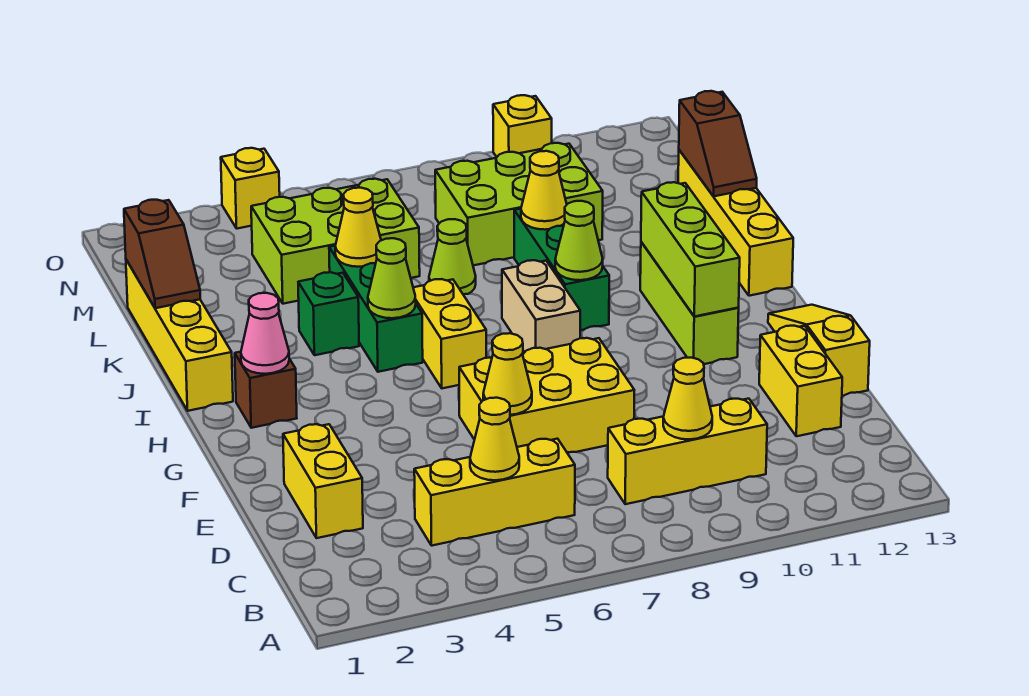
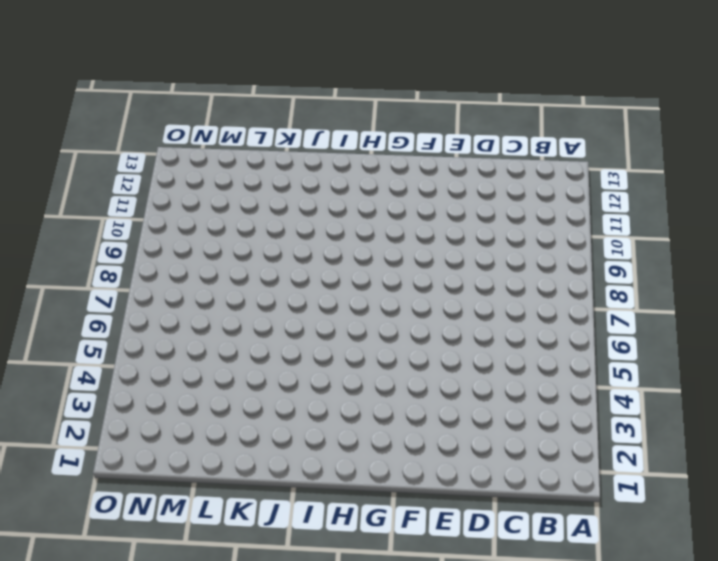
none -> yellow 1x3 brick [414,439,575,546]
none -> yellow 1x3 brick [608,399,767,504]
none -> yellow 1x2 brick [283,424,363,538]
none -> yellow 1x2 brick [759,326,842,436]

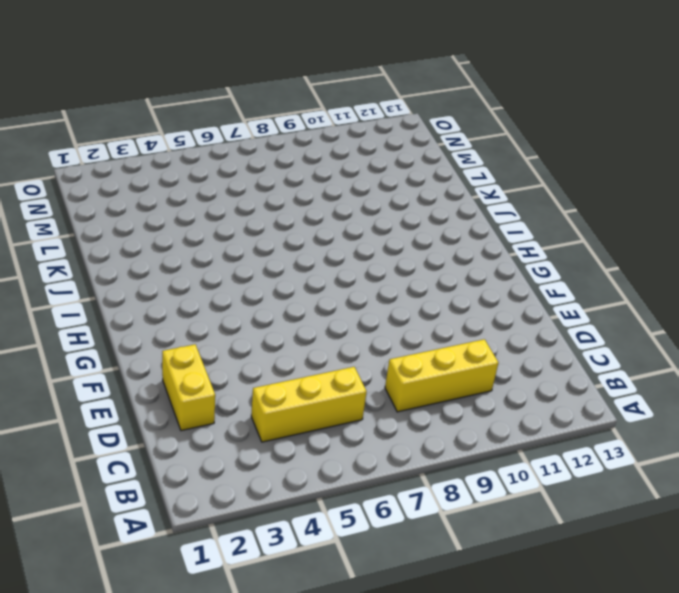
none -> yellow 1x2 brick [759,326,842,436]
none -> yellow 2x3 brick [459,338,634,452]
none -> yellow 1x3 slope [768,305,870,396]
none -> lime 1x3 brick [640,242,739,364]

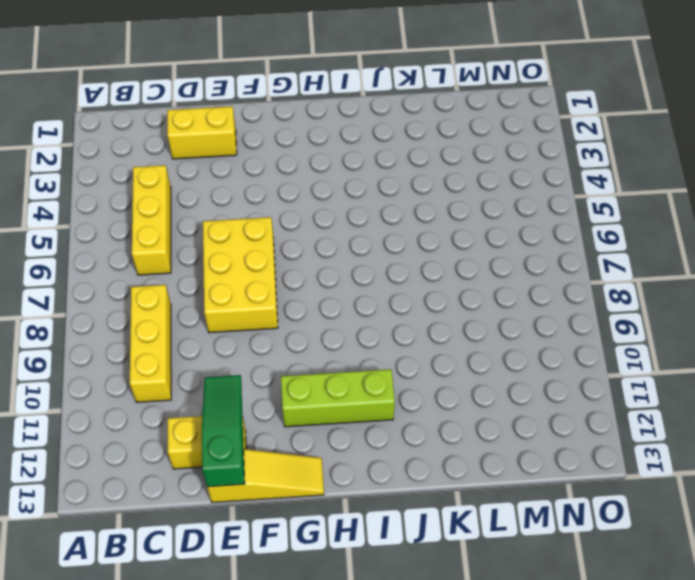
green 1x3 slope [202,375,245,487] -> none
none -> brown 1x1 brick [235,352,297,428]
none -> yellow 1x2 brick [413,279,486,388]
none -> tan 1x2 brick [502,260,580,352]
none -> yellow 1x4 brick [126,260,233,411]

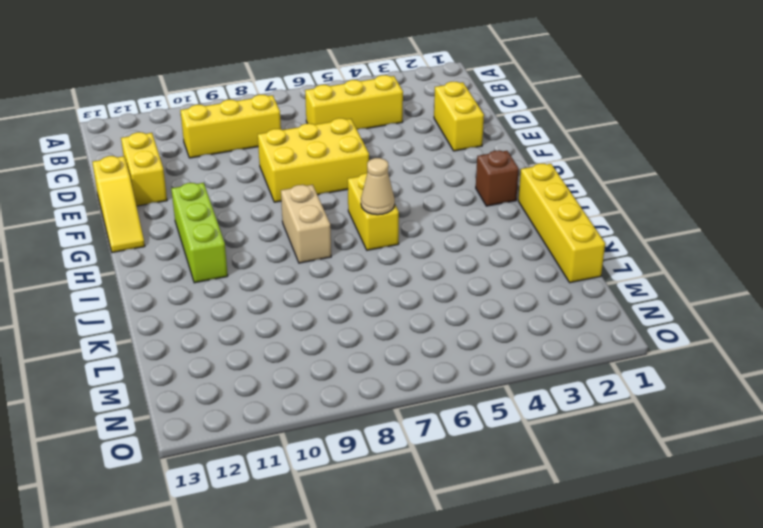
tan 1x1 cone [361,158,395,215] -> none
none -> green 1x3 brick [329,246,423,372]
none -> green 1x3 brick [514,209,609,330]
none -> yellow 1x4 brick [678,150,793,296]
none -> green 1x1 brick [298,272,359,355]

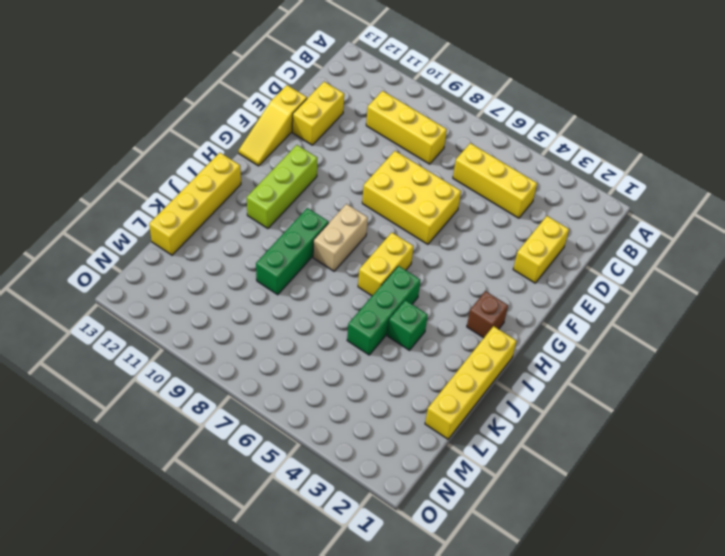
none -> lime 1x1 cone [429,219,476,294]
none -> lime 2x3 brick [251,179,420,304]
none -> lime 2x3 brick [435,143,603,265]
none -> yellow 1x1 brick [221,148,280,229]

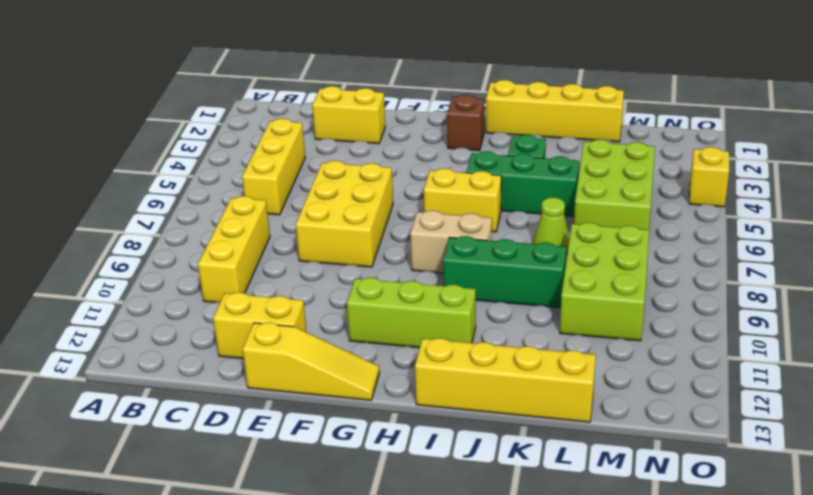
none -> yellow 1x1 brick [493,95,552,157]
none -> yellow 1x1 cone [470,398,519,480]
none -> yellow 1x1 cone [663,358,712,439]
none -> yellow 1x1 cone [483,333,532,415]

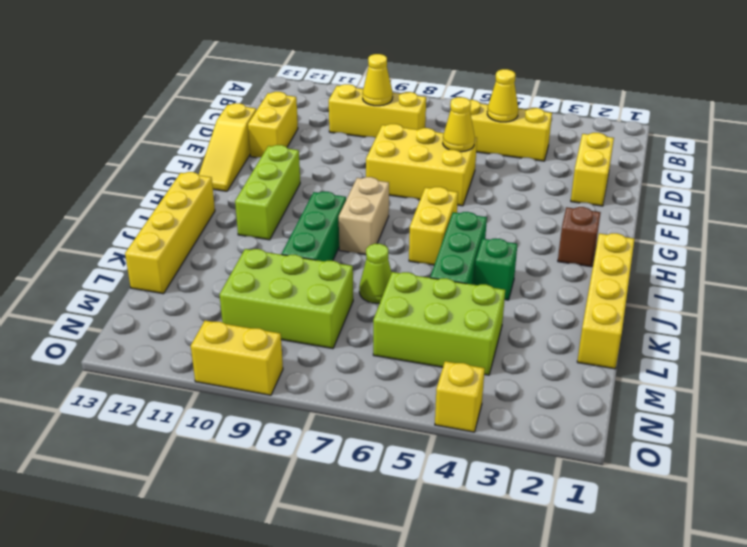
yellow 1x2 brick [191,321,283,395] -> yellow 1x1 brick [493,95,552,157]
none -> lime 1x3 brick [641,182,740,316]
none -> pink 1x1 cone [241,293,289,374]
none -> lime 1x1 cone [368,238,416,318]
none -> lime 1x1 cone [555,201,603,280]

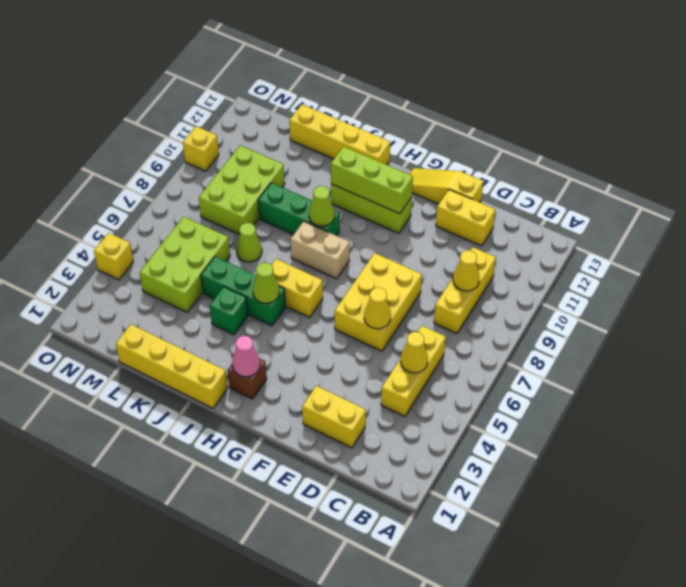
none -> brown 1x2 slope [124,200,200,308]
none -> yellow 1x1 cone [335,188,381,267]
none -> yellow 1x1 cone [521,151,567,230]
none -> brown 1x2 slope [679,91,757,196]

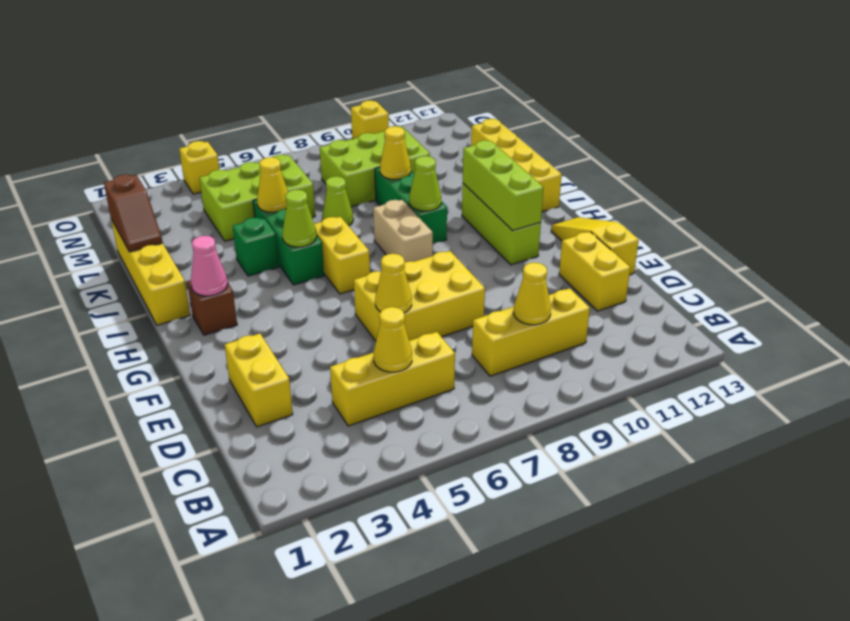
none -> brown 1x2 slope [679,91,757,196]

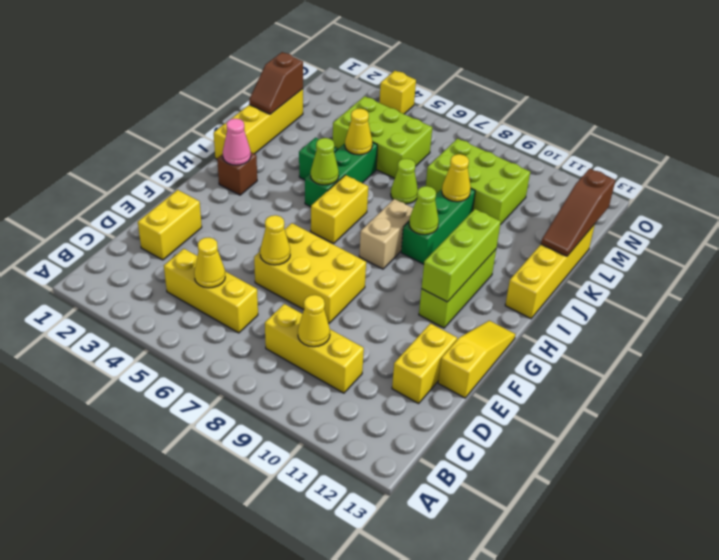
brown 1x3 slope [541,169,615,256] -> brown 1x2 slope [679,91,757,196]
none -> yellow 1x1 brick [493,95,552,157]

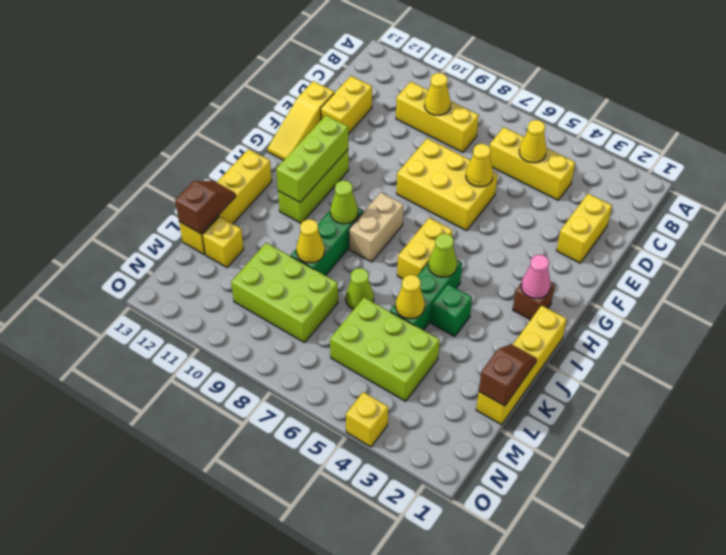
yellow 1x1 brick [202,217,244,267] -> yellow 1x1 brick moved to [493,95,552,157]

